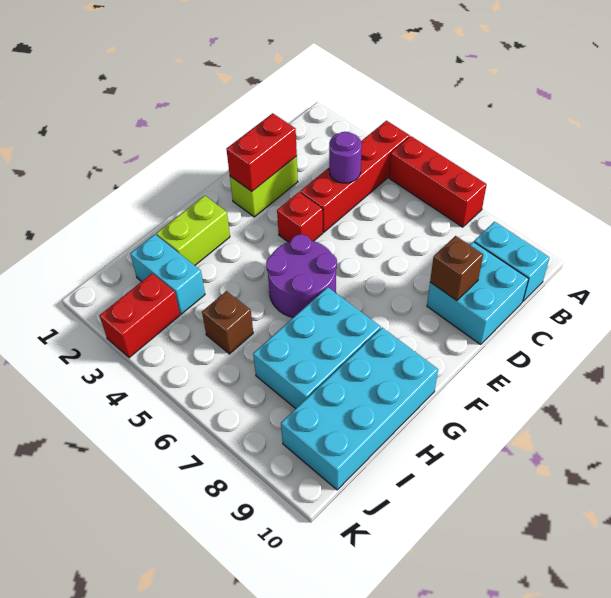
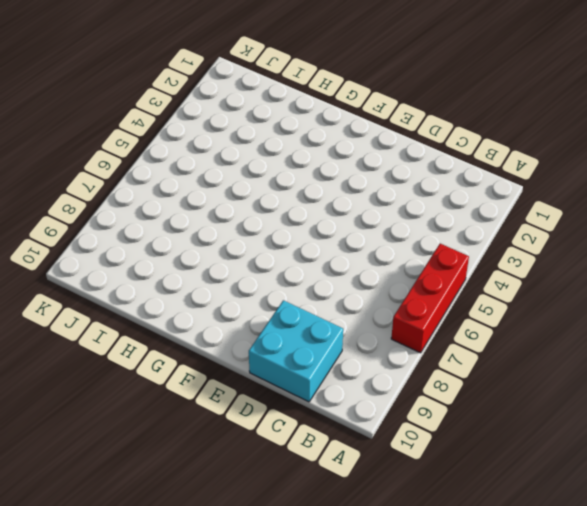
none -> red 1x4 brick [300,121,410,232]
none -> cyan 1x2 brick [474,222,550,301]
none -> lime 1x2 brick [230,156,298,217]

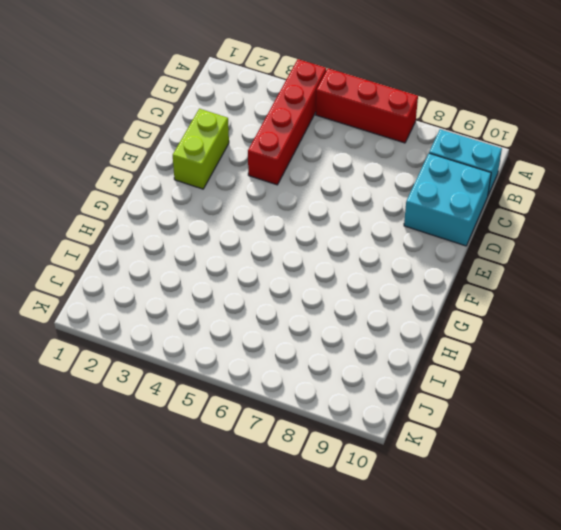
none -> red 1x1 brick [277,192,323,242]
none -> purple 2x2 round brick [266,234,337,317]
none -> lime 1x2 brick [156,196,230,265]

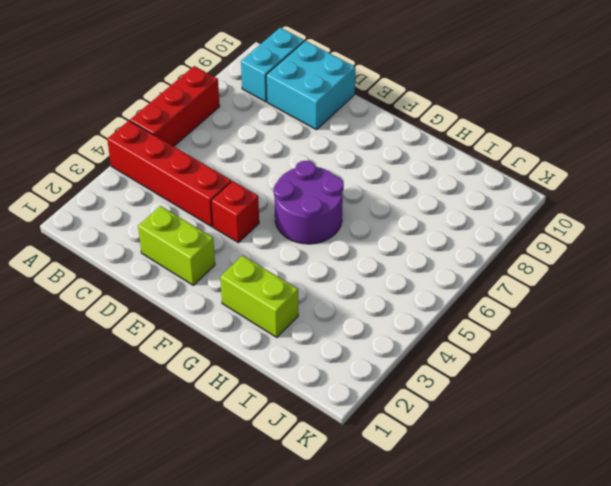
none -> cyan 2x3 brick [253,287,381,409]
none -> cyan 2x4 brick [281,328,438,490]
none -> cyan 1x2 brick [130,234,205,314]

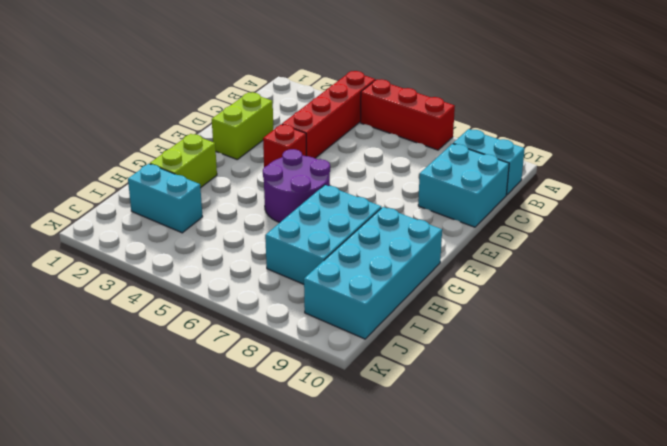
none -> brown 1x1 brick [202,291,253,354]
none -> red 1x2 brick [100,273,180,358]
none -> purple 1x1 round brick [329,132,362,183]

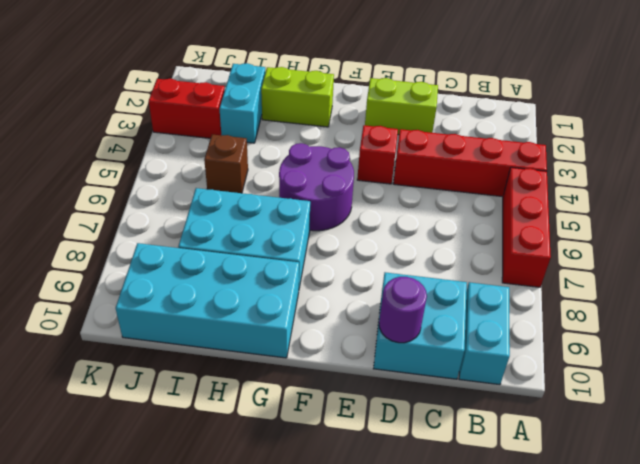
purple 1x1 round brick [379,277,427,343] -> purple 1x1 round brick moved to [329,132,362,183]
none -> red 1x2 brick [226,113,297,191]
none -> brown 1x1 brick [430,236,483,301]

